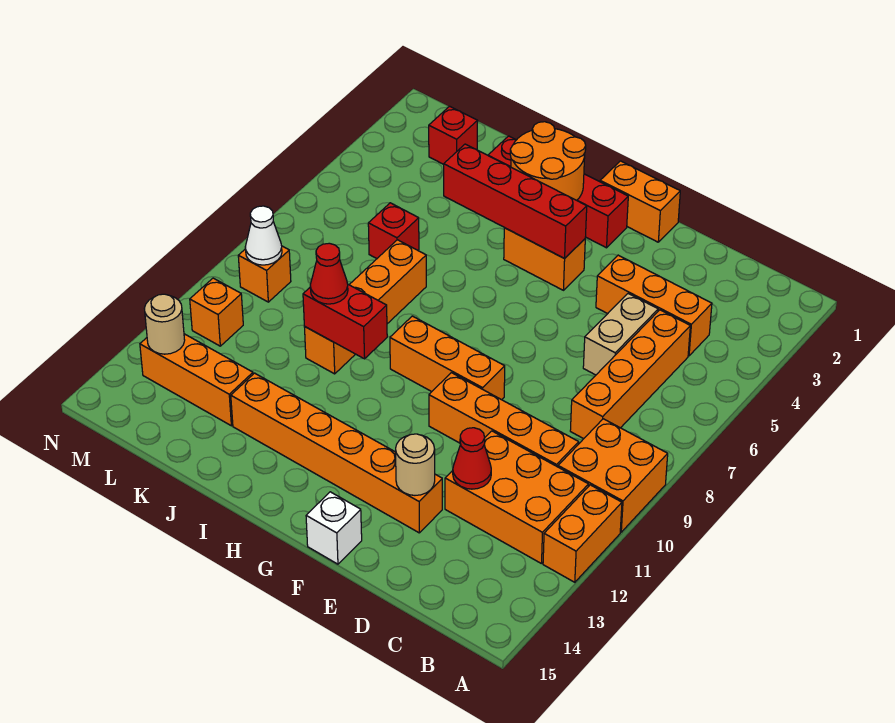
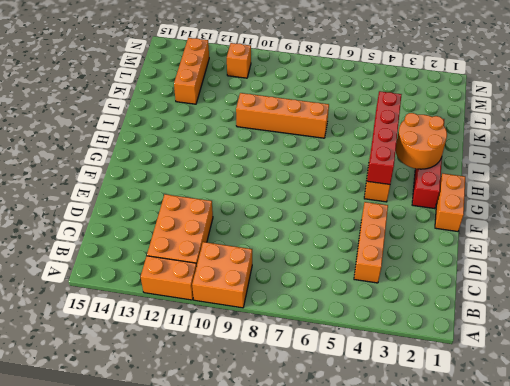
none -> orange 1x4 brick [570,310,690,439]
none -> orange 1x4 brick [429,373,579,467]
none -> tan 1x2 brick [583,294,658,375]

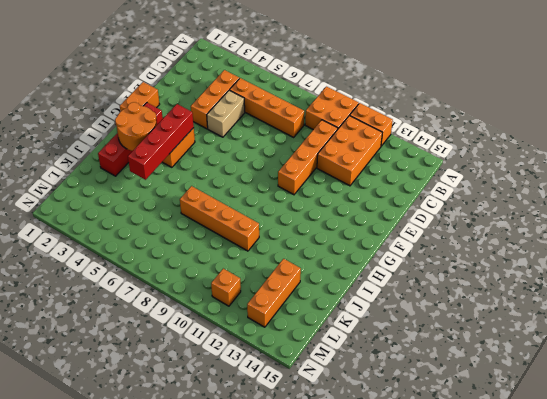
tan 1x2 brick [207,90,245,137] -> tan 1x2 brick turned to [583,294,658,375]
none -> orange 1x6 brick [231,373,442,533]
none -> orange 1x3 brick [390,316,505,400]
none -> white 1x1 brick [306,492,362,564]

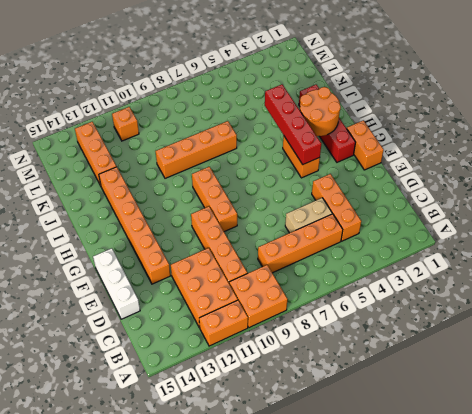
white 1x3 brick [93,248,140,319] -> white 1x1 brick [306,492,362,564]
none -> red 1x1 brick [368,203,419,259]
none -> red 1x1 brick [429,106,478,164]
none -> orange 1x1 brick [238,246,291,302]

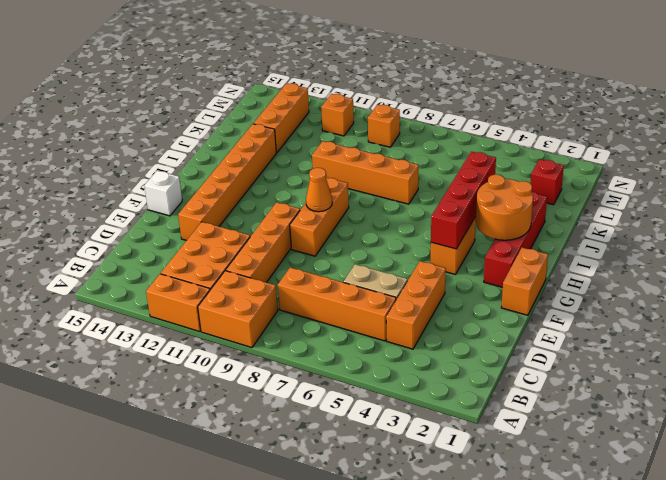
orange 1x1 cone [306,168,332,212] -> none
none -> red 1x1 brick [368,203,419,259]
none -> red 1x1 cone [453,428,491,489]
none -> tan 1x1 round brick [396,434,435,495]

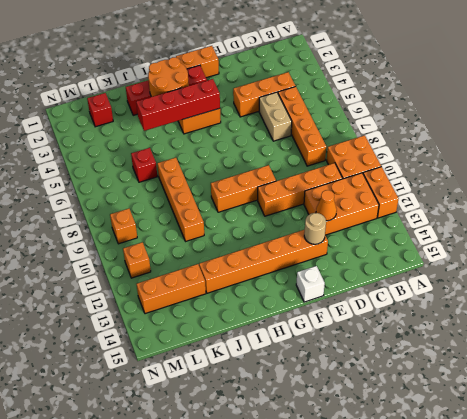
orange 1x1 cone [316,190,337,221] -> red 1x1 cone [453,428,491,489]
none -> red 1x2 brick [303,285,387,359]
none -> white 1x1 cone [245,206,282,265]
none -> tan 1x1 round brick [144,294,185,354]

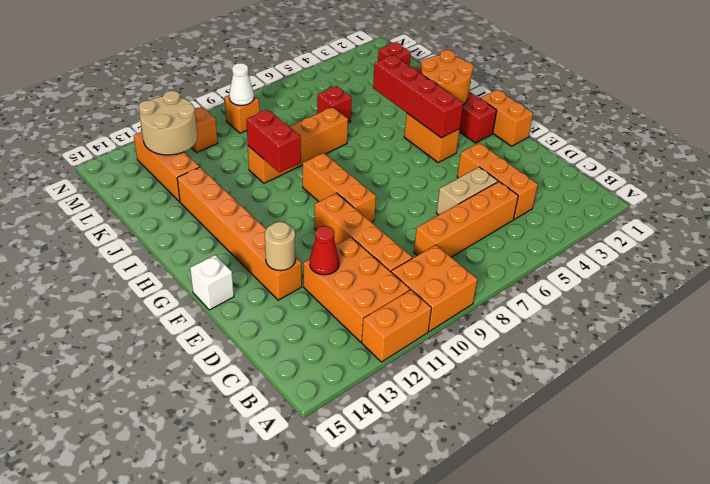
tan 2x2 round brick [139,91,197,155] -> tan 1x1 round brick [144,294,185,354]
none -> red 1x1 cone [310,243,348,304]

